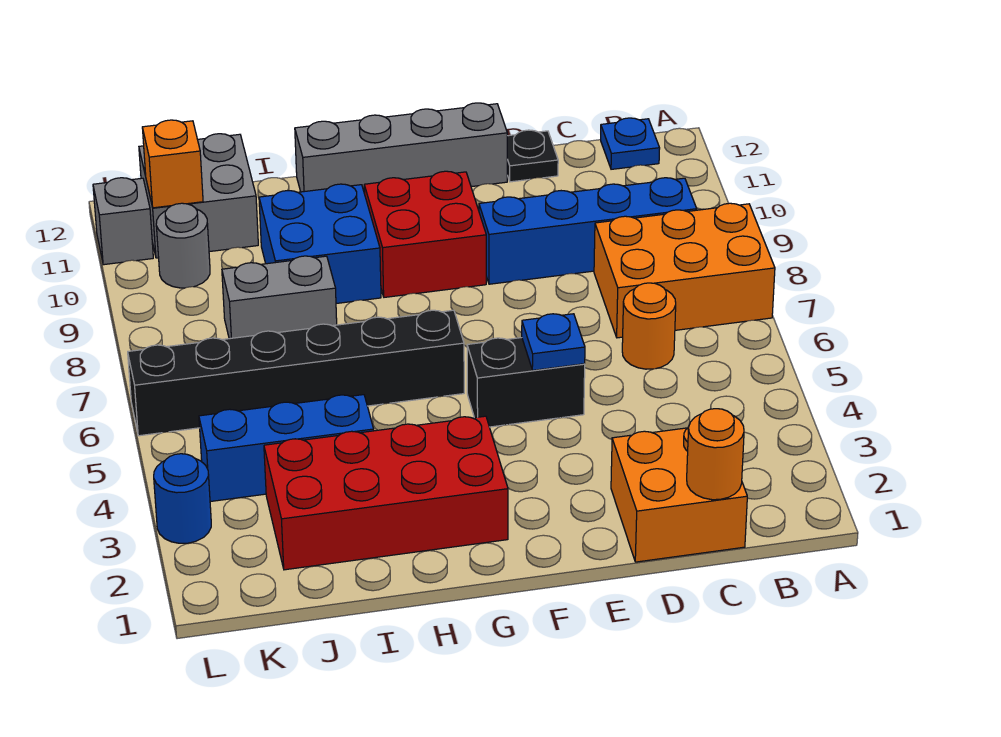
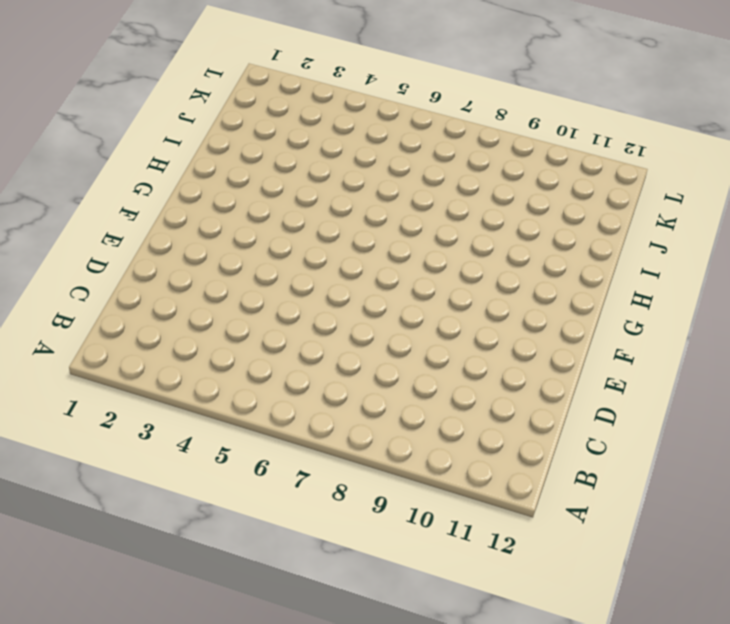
none -> orange 2x3 brick [594,203,775,338]
none -> blue 1x4 brick [479,178,697,284]
none -> blue 1x1 plate [601,118,660,169]

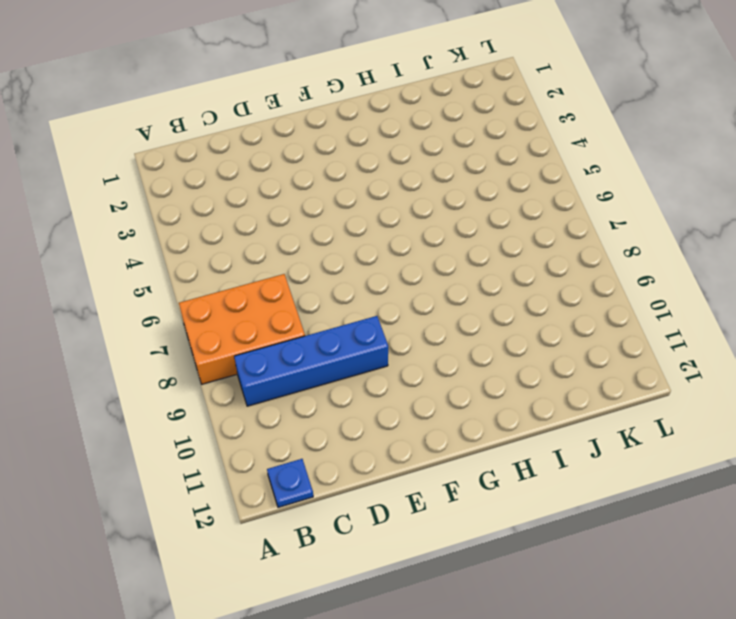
none -> orange 2x2 brick [611,427,747,562]
none -> orange 1x1 round brick [622,283,676,369]
none -> black 1x1 plate [507,130,558,182]

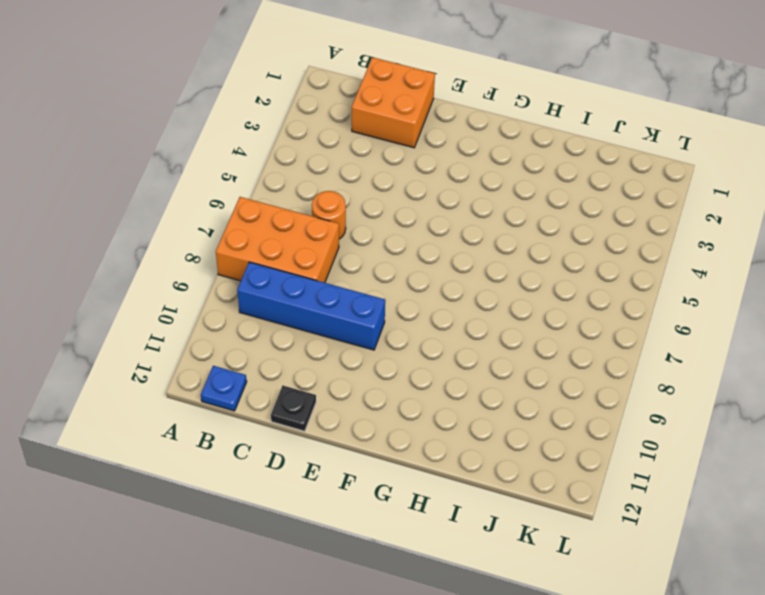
none -> black 1x2 brick [467,338,585,427]
none -> grey 1x4 brick [295,103,507,194]
none -> red 2x2 brick [364,171,486,297]

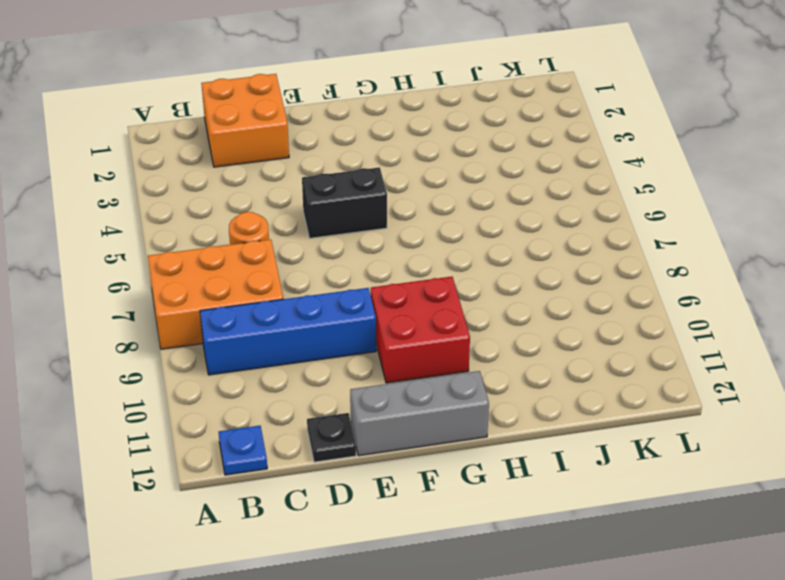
grey 1x3 brick [350,371,489,456] -> grey 1x4 brick [295,103,507,194]
none -> red 2x4 brick [264,416,508,570]
none -> black 1x6 brick [128,310,464,436]
none -> blue 2x2 brick [259,184,381,304]

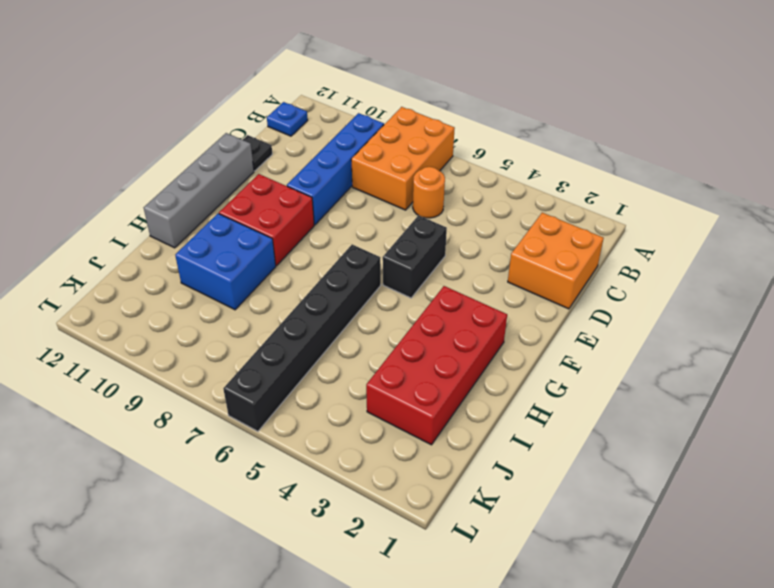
none -> blue 1x3 brick [199,395,374,502]
none -> grey 1x2 brick [222,256,337,339]
none -> grey 2x2 brick [139,134,258,258]

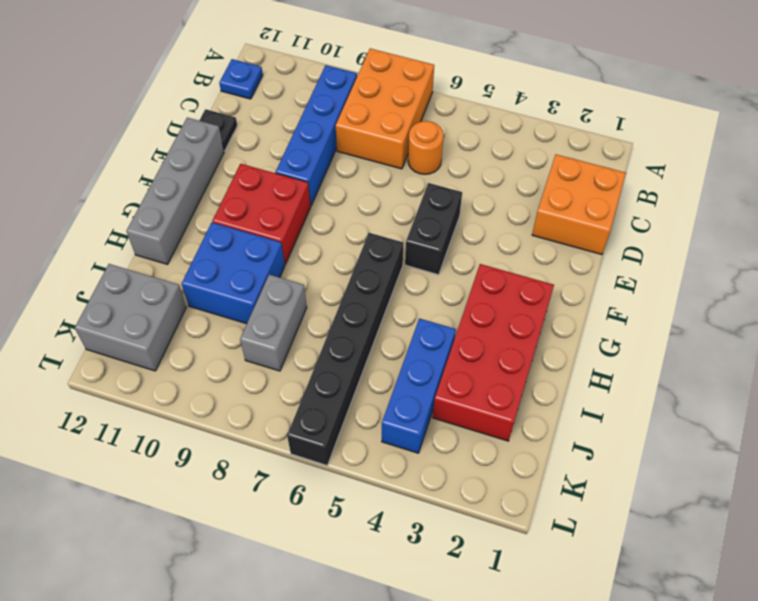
none -> grey 1x1 round brick [156,203,210,288]
none -> blue 1x1 round brick [154,454,211,543]
none -> grey 1x1 brick [93,178,153,265]

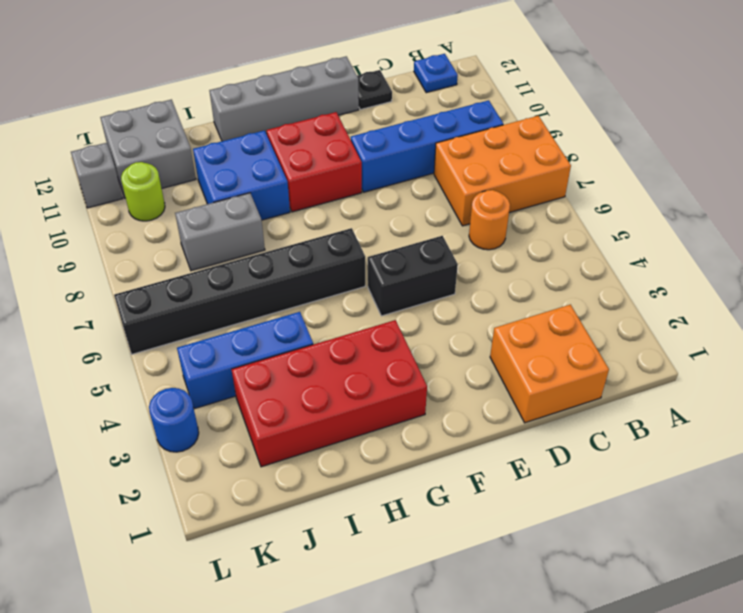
lime 1x1 round brick [121,162,165,221] -> grey 1x1 round brick [156,203,210,288]
none -> orange 1x1 round brick [687,409,744,500]
none -> blue 1x1 plate [522,314,585,370]
none -> orange 1x1 brick [142,120,203,208]

